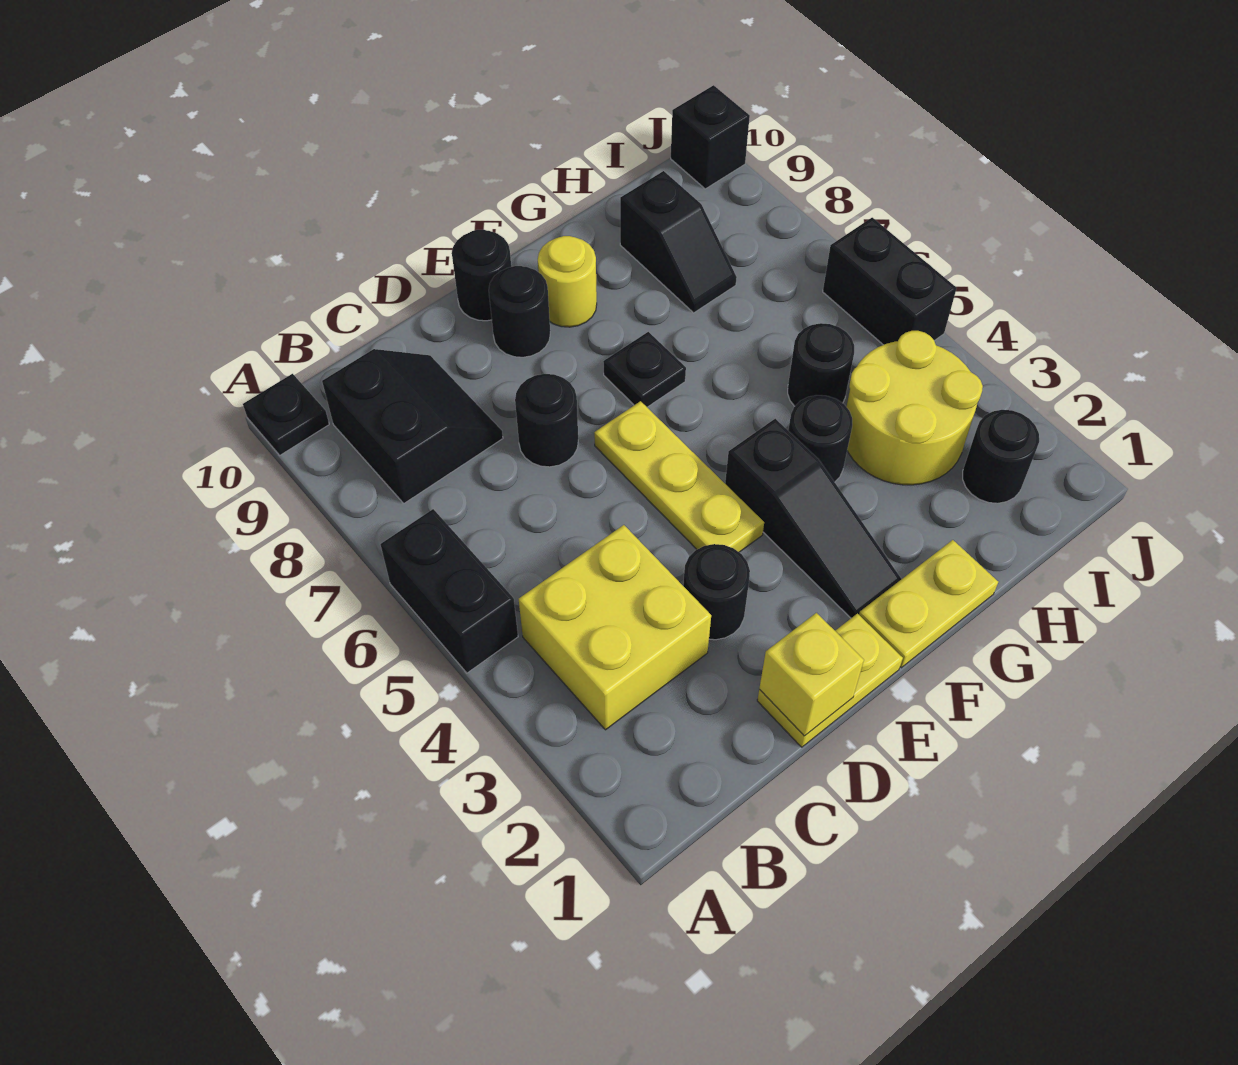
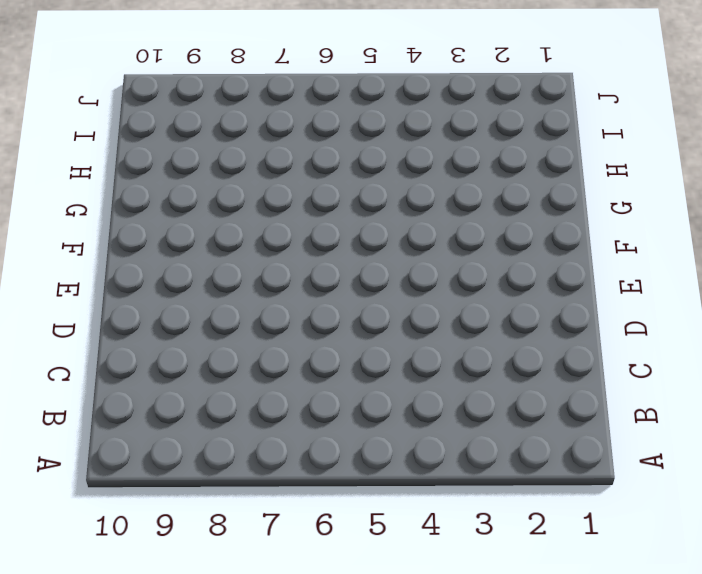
none -> black 1x2 brick [381,509,518,673]
none -> black 1x1 plate [243,374,329,455]
none -> yellow 2x2 brick [519,525,711,730]

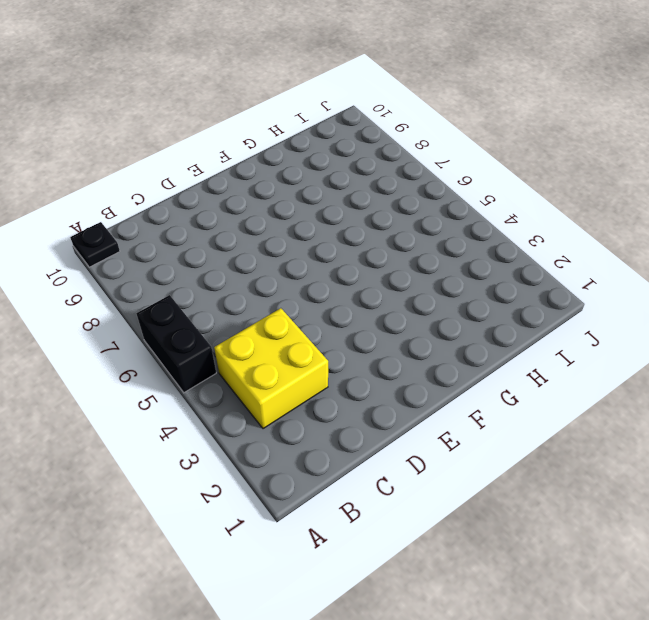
none -> black 2x2 slope [322,349,503,503]
none -> yellow 1x2 plate [757,613,903,747]
none -> black 1x1 round brick [683,544,750,640]

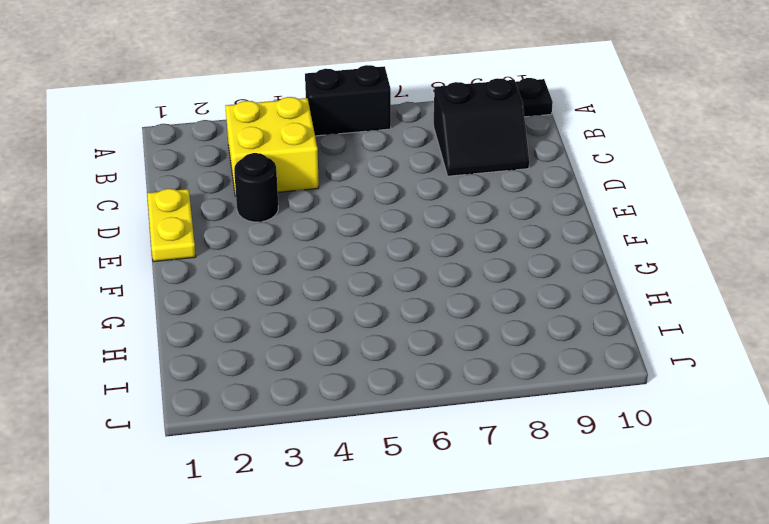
none -> black 1x1 round brick [515,374,578,467]
none -> yellow 1x3 plate [594,401,764,552]
none -> black 1x1 round brick [489,266,550,357]

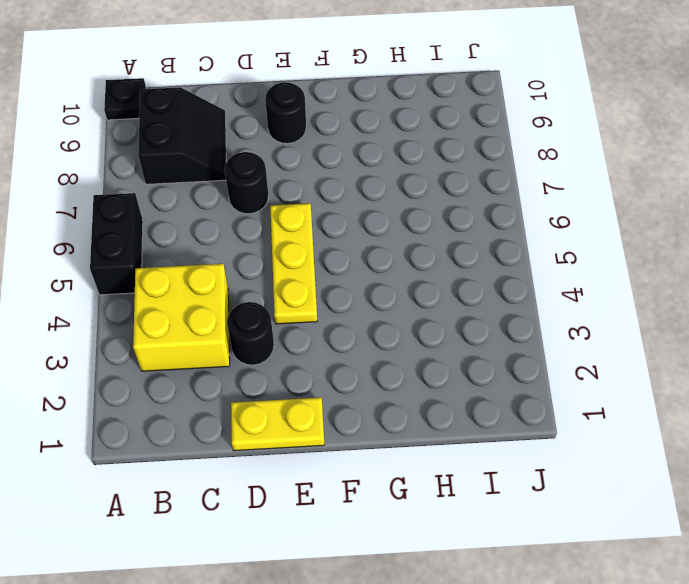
none -> black 1x1 round brick [452,230,511,321]
none -> yellow 1x2 plate [859,540,998,668]
none -> black 1x3 slope [725,419,901,618]

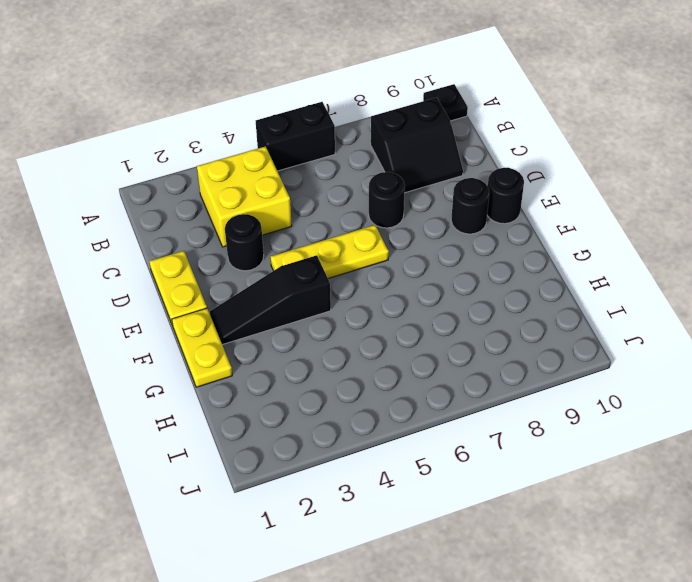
none -> black 1x1 plate [603,332,686,407]
none -> yellow 1x1 round brick [538,236,597,327]
none -> black 1x1 round brick [788,395,852,482]

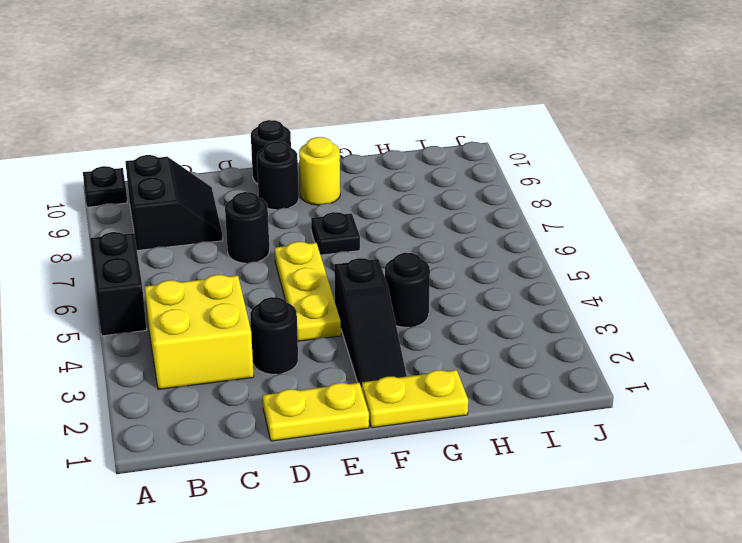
none -> yellow 2x2 round brick [846,331,983,485]
none -> black 1x1 round brick [788,323,854,406]
none -> black 1x2 slope [620,171,737,313]

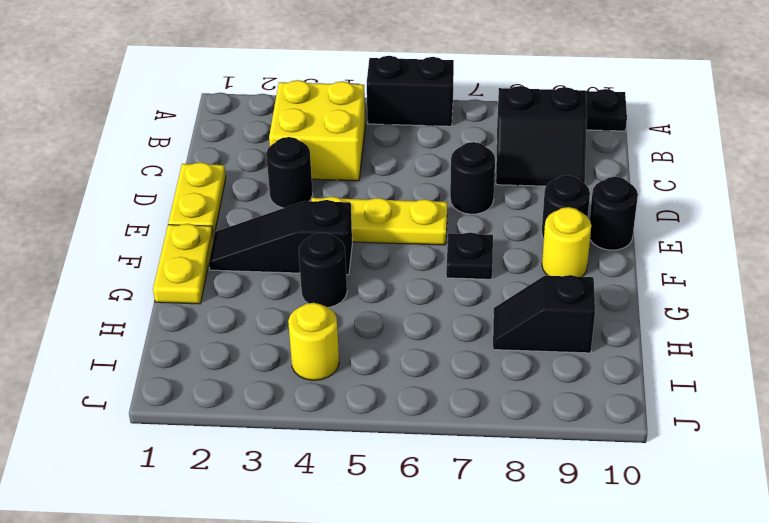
yellow 1x1 round brick [288,303,339,380] -> yellow 2x2 round brick [846,331,983,485]
none -> black 1x1 round brick [788,323,854,406]
none -> black 1x1 round brick [963,410,1039,503]
none -> black 1x2 brick [823,218,957,345]

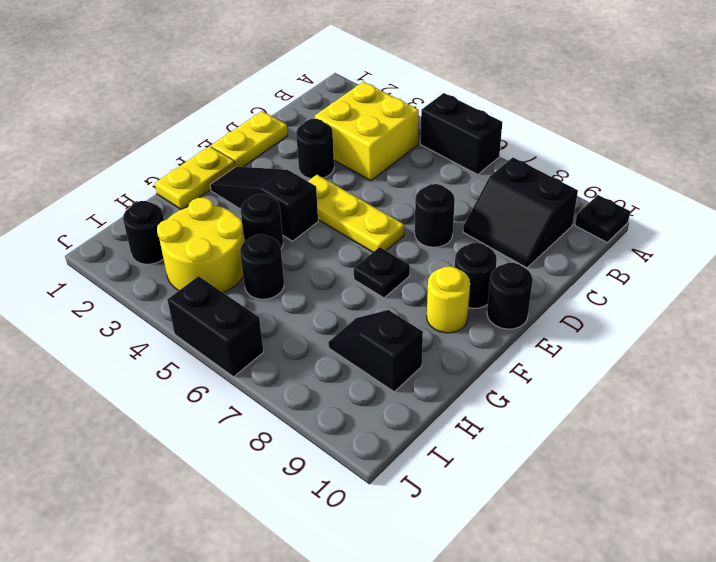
none -> black 1x1 brick [671,85,750,189]
none -> yellow 1x1 brick [759,613,864,736]

